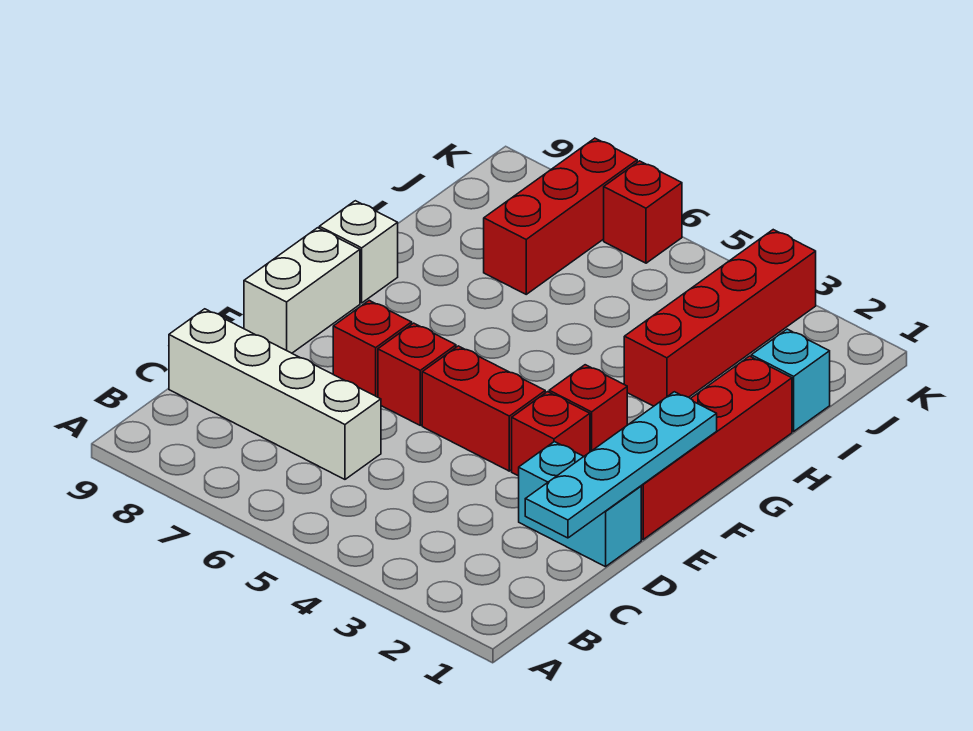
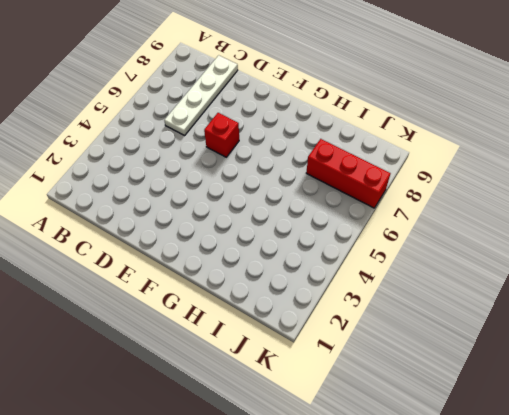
white 1x4 plate [164,55,238,135] -> white 1x4 brick [169,309,381,479]
none -> cyan 1x2 brick [519,442,641,567]
none -> red 1x4 brick [641,356,792,539]
none -> red 1x1 brick [512,392,590,476]

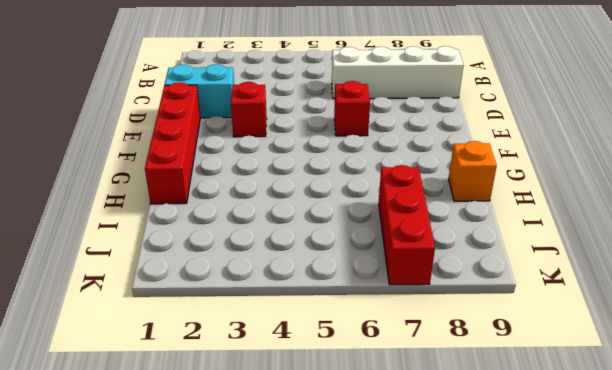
orange 1x1 brick [449,141,497,201] -> none
none -> red 1x2 brick [422,346,545,471]
none -> red 1x1 brick [333,300,412,397]
none -> white 1x2 brick [244,228,360,353]

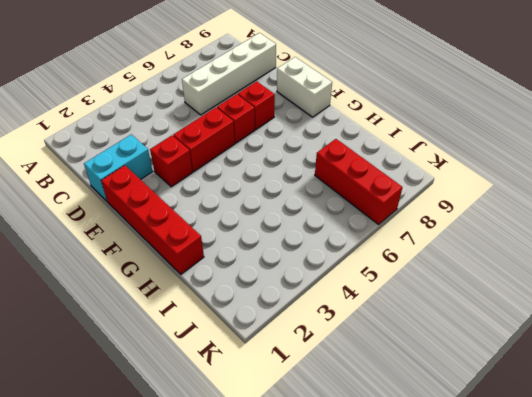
none -> red 1x1 brick [549,365,627,452]
none -> white 1x1 brick [319,201,398,303]
none -> red 1x4 brick [624,230,816,406]

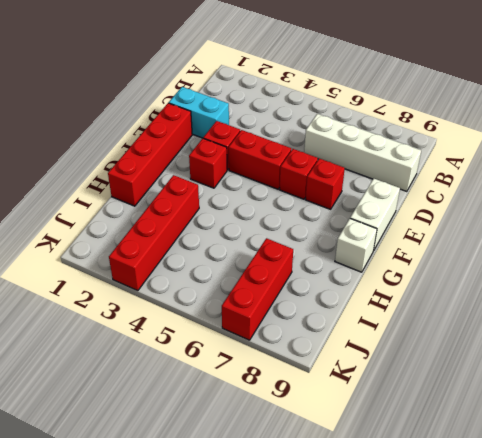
none -> cyan 1x1 brick [751,329,830,431]
none -> red 1x1 brick [604,161,682,263]
none -> cyan 1x4 plate [525,392,717,538]

